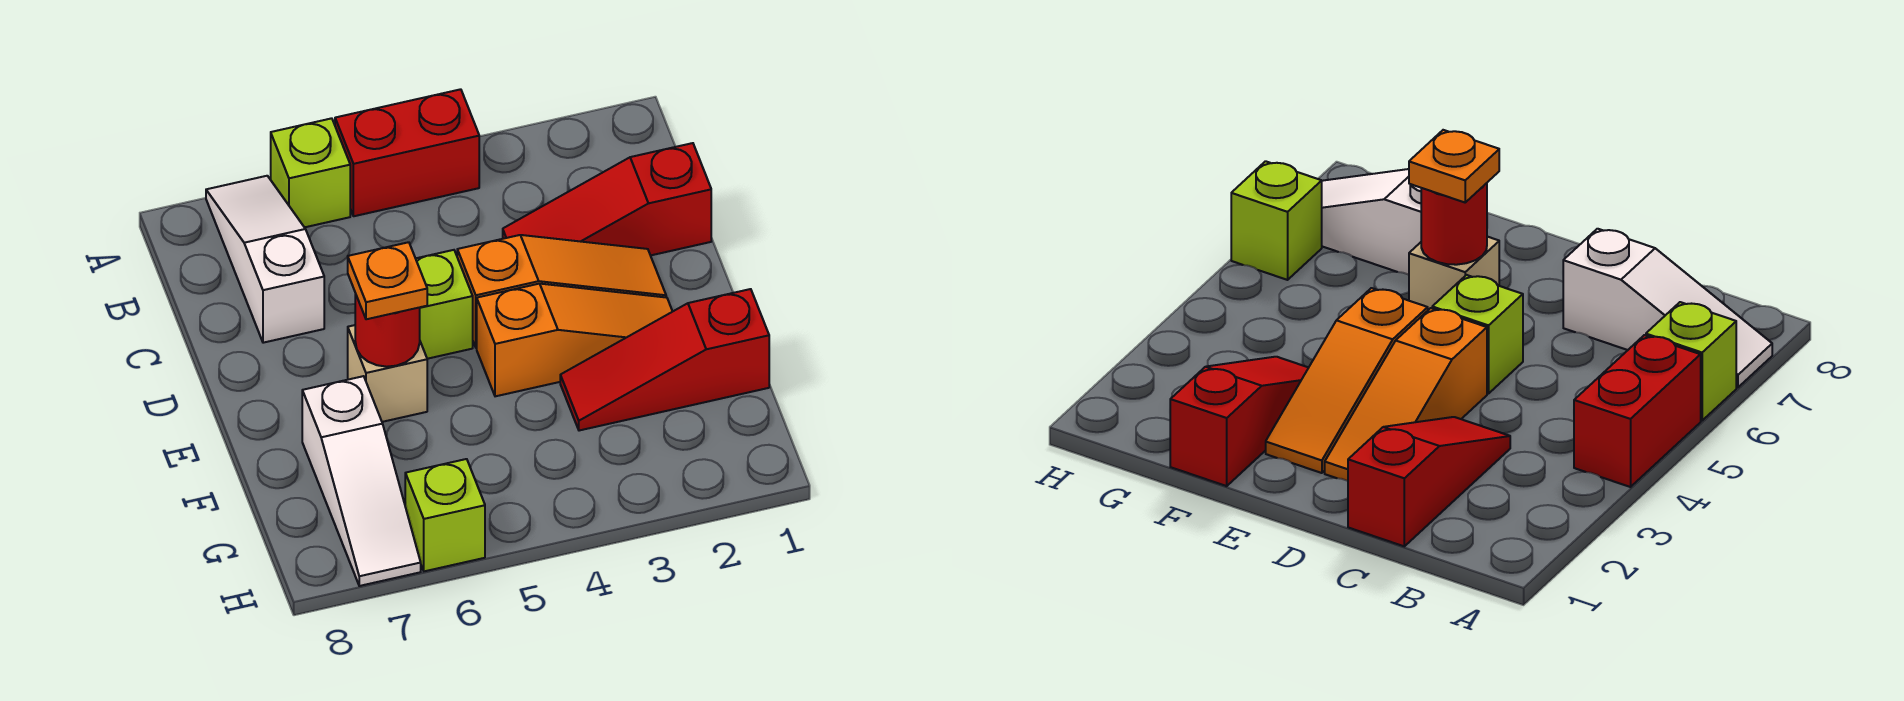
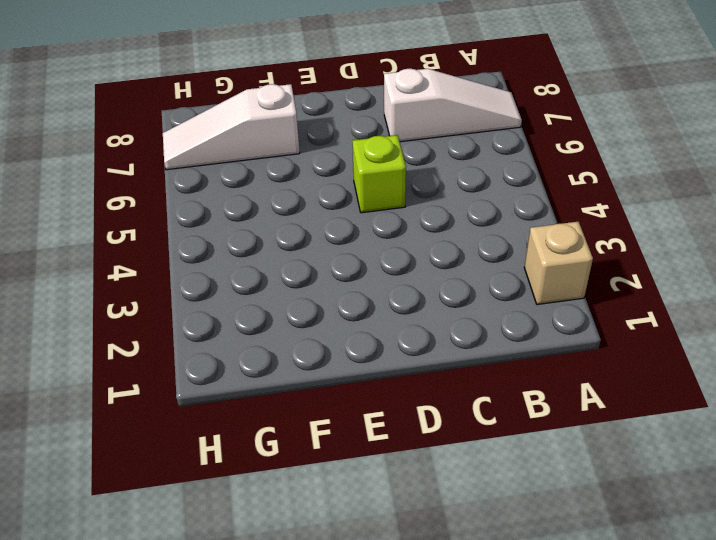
tan 1x1 brick [524,222,593,305] -> tan 1x1 brick moved to [348,325,427,422]
none -> red 1x2 brick [335,89,479,216]
none -> lime 1x1 brick [271,118,350,227]
none -> red 1x3 slope [503,143,711,255]

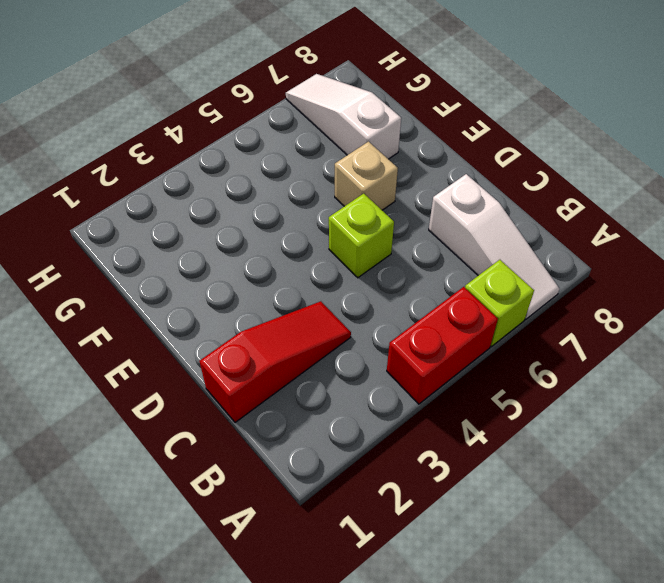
none -> orange 1x3 slope [457,235,666,348]
none -> orange 1x3 slope [477,284,673,396]
none -> red 1x3 slope [560,289,769,431]

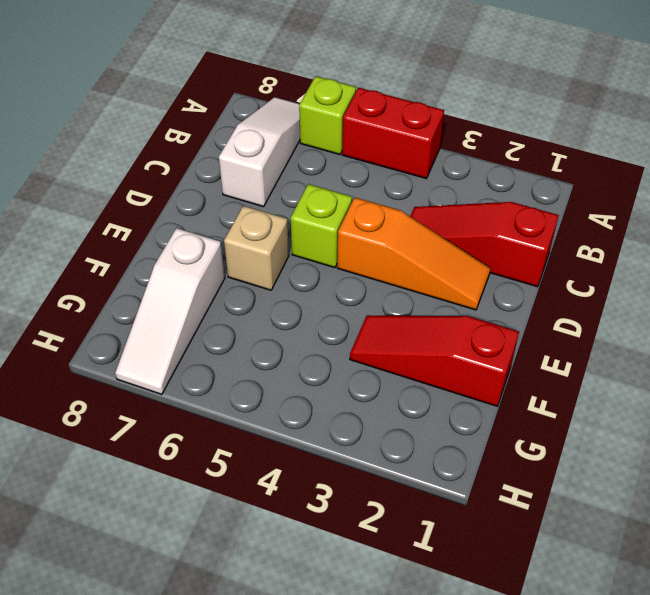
none -> orange 1x3 slope [477,284,673,396]
none -> lime 1x1 brick [405,459,485,571]
none -> red 1x1 round brick [355,293,420,367]

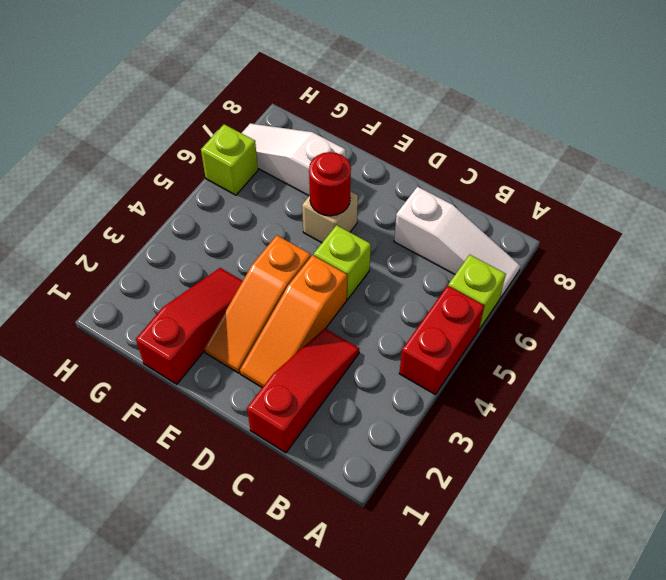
none -> orange 1x1 plate [348,242,427,319]

